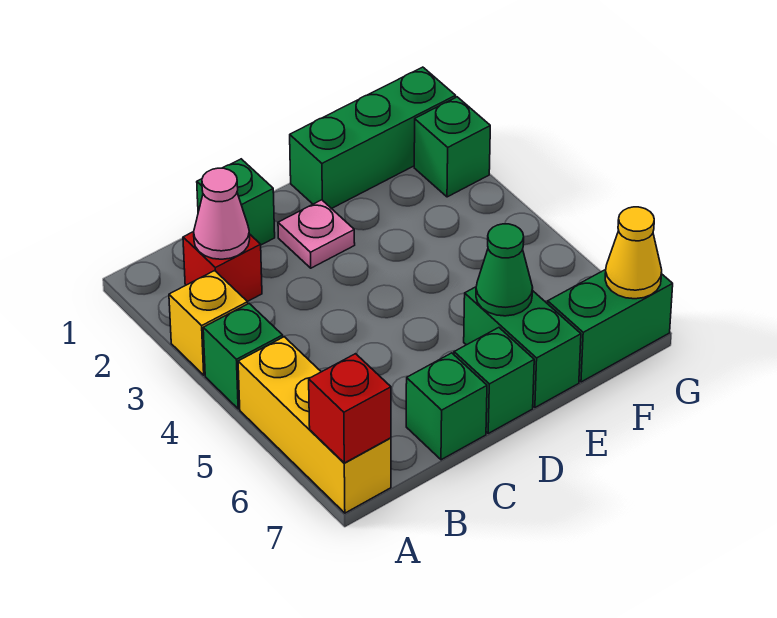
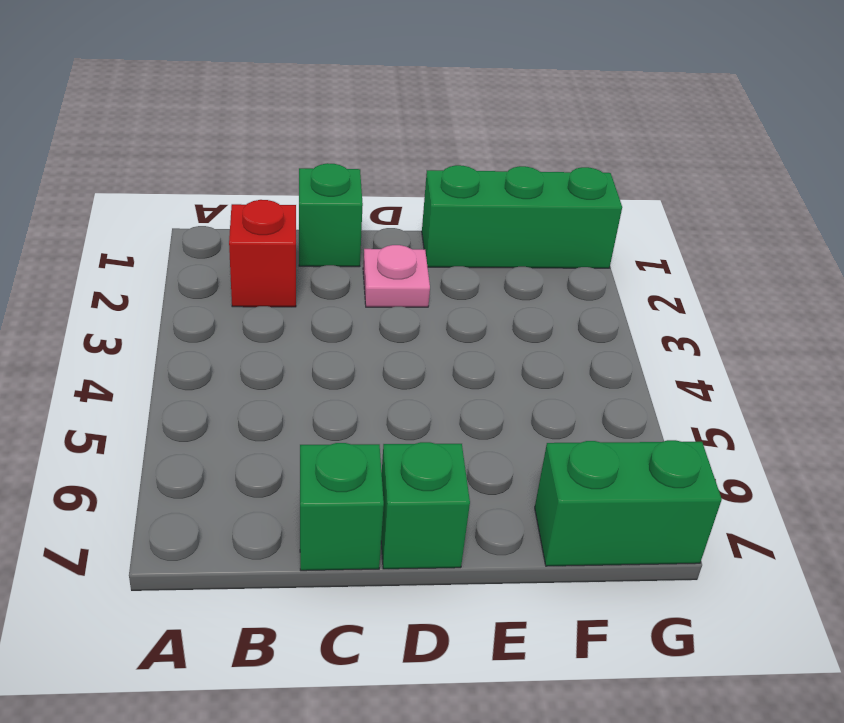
none -> yellow 1x1 brick [169,271,248,375]
none -> green 1x1 brick [203,304,283,409]
none -> yellow 1x3 brick [238,337,391,513]

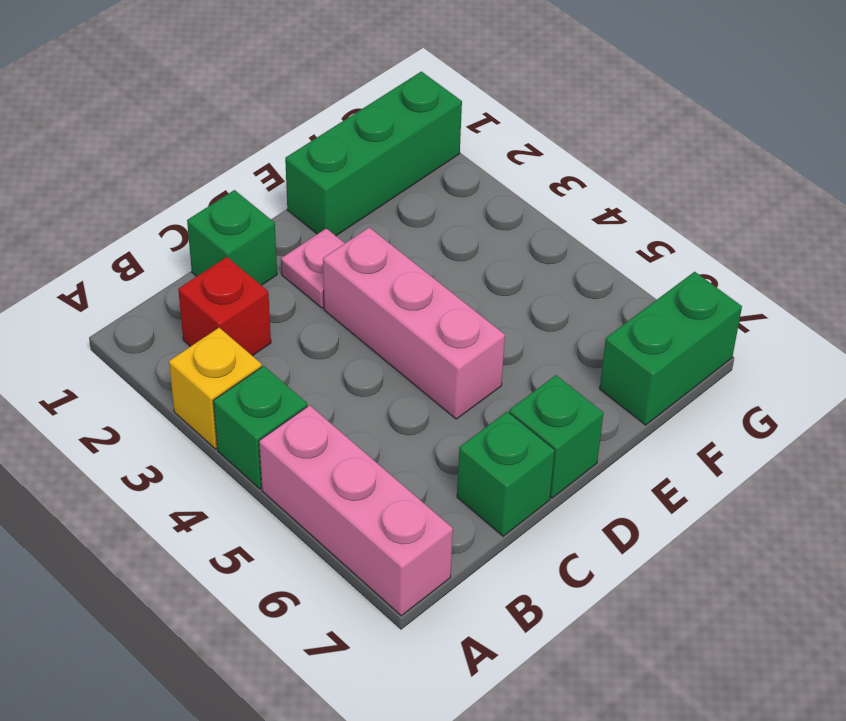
pink 1x3 brick [259,405,453,616] -> yellow 1x3 brick [238,337,391,513]
pink 1x3 brick [323,228,505,419] -> none
none -> green 1x2 brick [464,287,581,407]
none -> green 1x1 brick [414,97,490,197]
none -> red 1x1 brick [309,354,391,463]

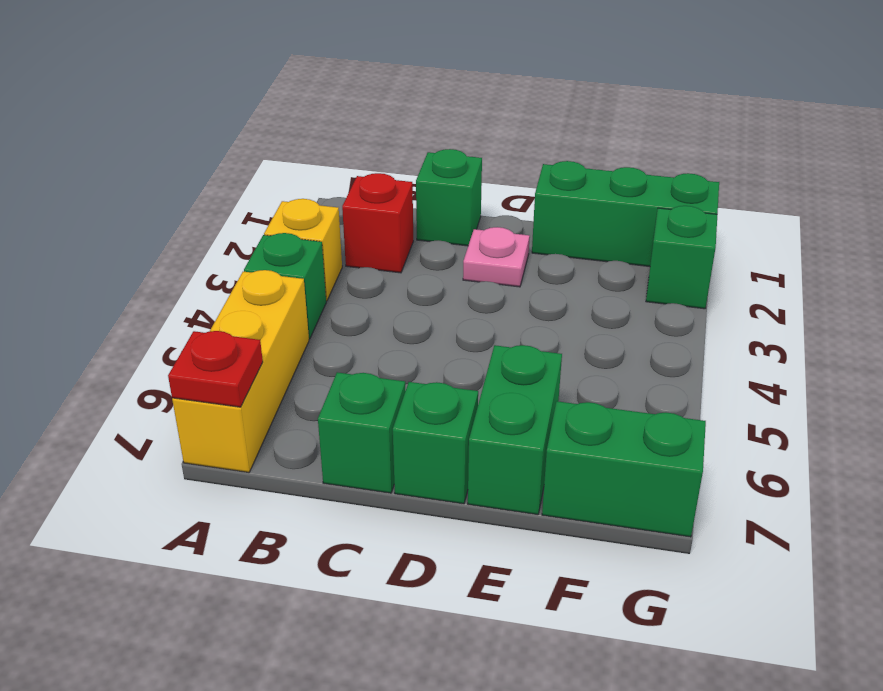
red 1x1 plate [168,331,263,407] -> red 1x1 brick [309,354,391,463]
none -> pink 1x1 cone [194,168,250,259]
none -> green 1x1 cone [476,224,533,316]
none -> yellow 1x1 cone [605,207,662,299]

